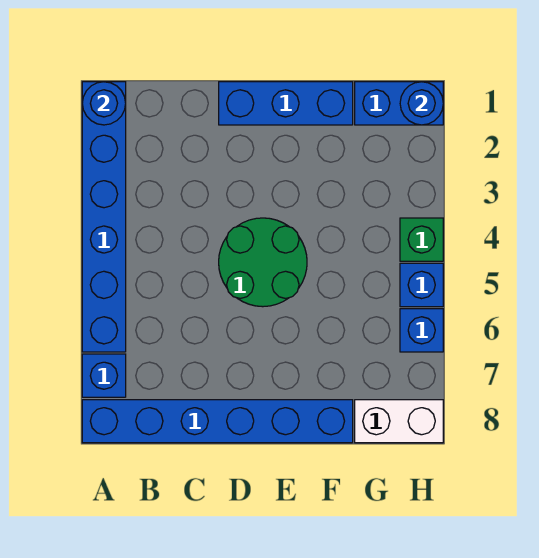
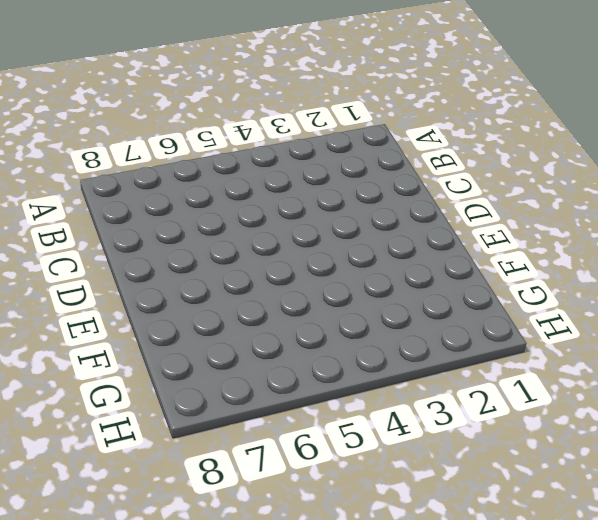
none -> blue 1x6 brick [82,82,126,352]
none -> blue 1x1 brick [82,354,126,397]
none -> blue 1x6 brick [82,400,353,443]

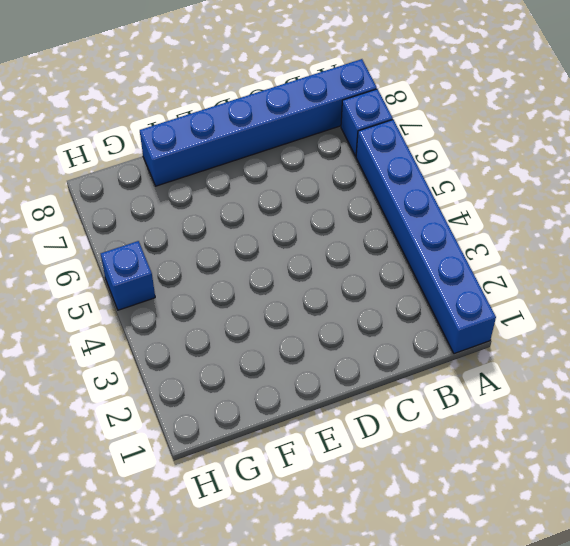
none -> blue 1x3 brick [219,82,353,125]
none -> green 2x2 round brick [219,218,307,307]
none -> blue 1x2 brick [355,82,443,125]

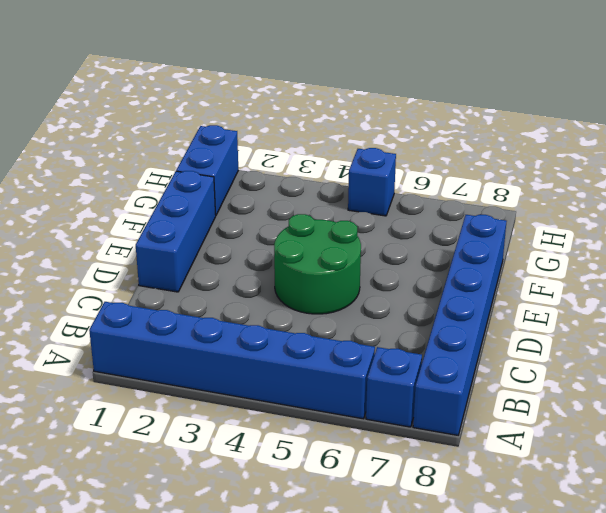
none -> white 1x2 brick [355,400,443,443]
none -> green 1x1 brick [400,218,443,261]
none -> blue 1x1 brick [400,309,443,352]

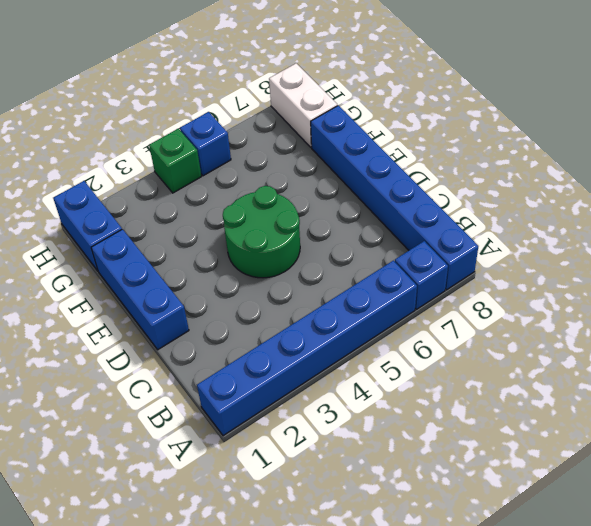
none -> blue 1x1 brick [400,309,443,352]
none -> blue 1x1 round brick [82,82,126,125]
none -> blue 1x1 round brick [400,82,443,125]

